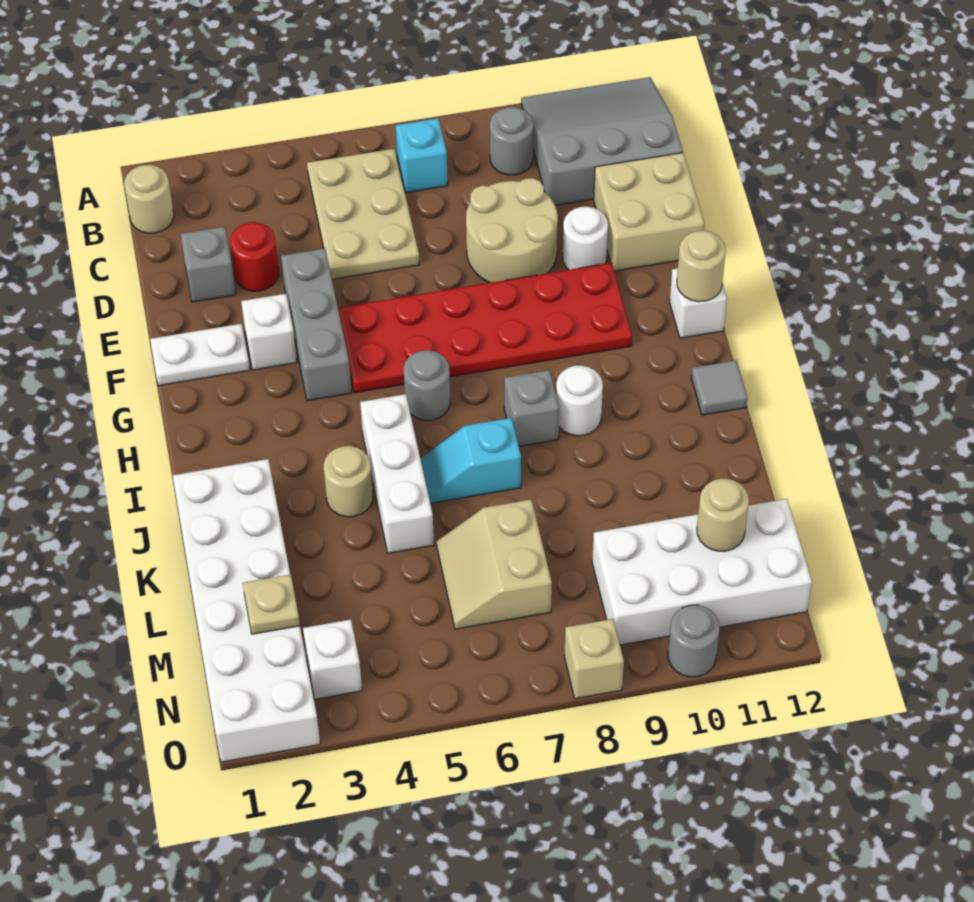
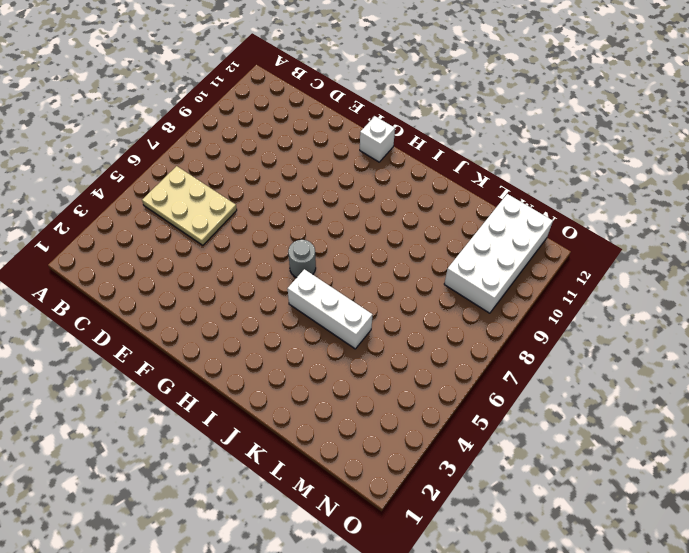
none -> grey 3x3 slope [521,77,683,205]
none -> tan 1x1 round brick [124,165,174,233]
none -> cyan 1x1 brick [396,118,448,193]
none -> grey 1x1 round brick [490,107,533,175]

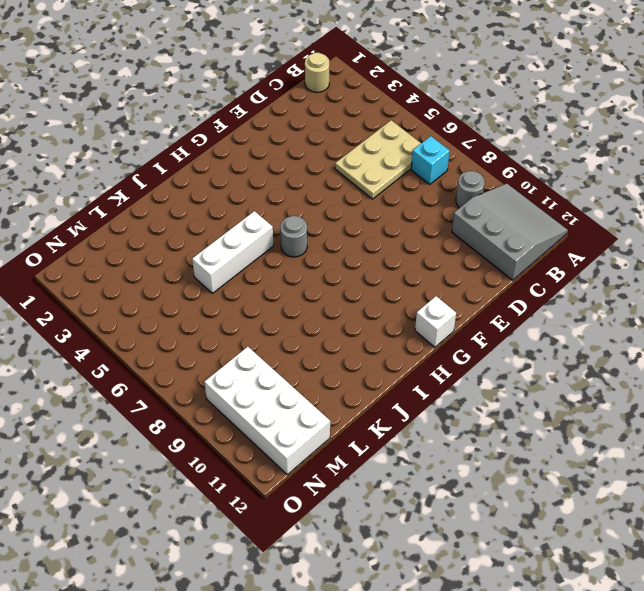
none -> grey 1x1 brick [180,227,236,302]
none -> red 1x1 round brick [230,222,279,291]
none -> tan 2x2 round brick [466,178,558,283]
none -> tan 2x2 brick [594,153,704,271]

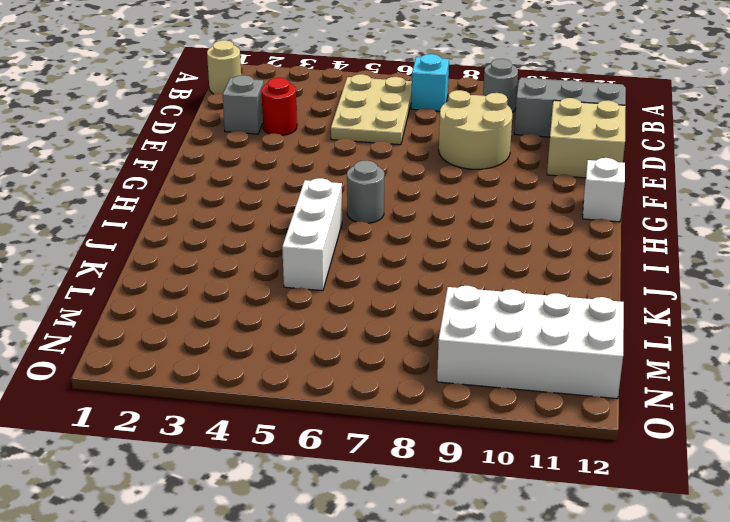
none -> grey 1x3 brick [281,249,352,401]
none -> white 1x1 round brick [563,207,608,270]
none -> white 1x2 plate [150,324,250,386]
none -> white 1x1 brick [241,294,297,370]

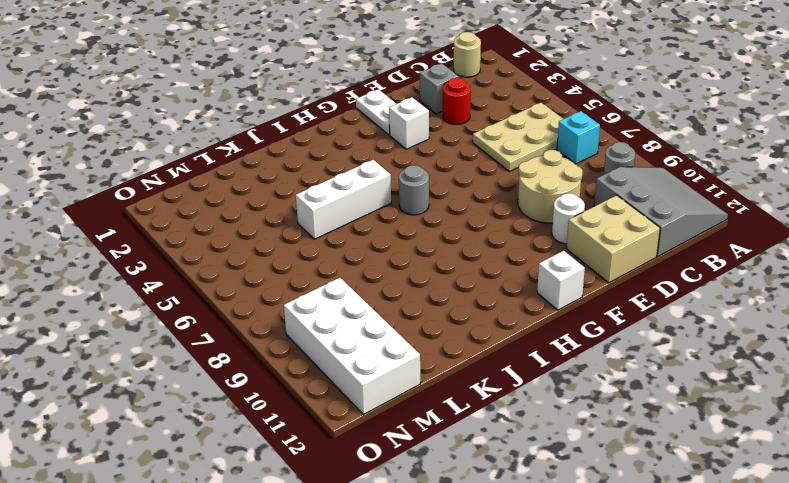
none -> grey 1x3 brick [281,249,352,401]
none -> red 2x6 plate [338,263,632,393]
none -> grey 1x1 brick [504,370,559,446]
none -> white 1x1 round brick [556,366,603,436]

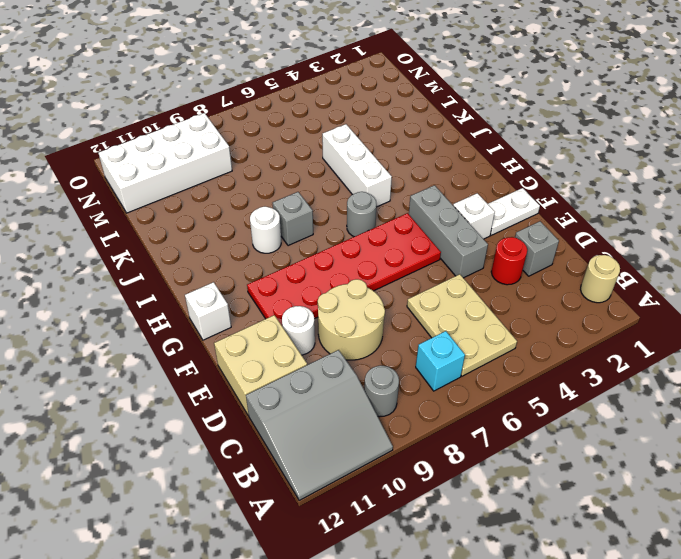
none -> grey 1x1 tile [691,360,748,415]
none -> white 2x6 brick [173,459,320,762]
none -> tan 1x1 round brick [324,446,373,517]
none -> cyan 1x2 slope [420,418,521,503]

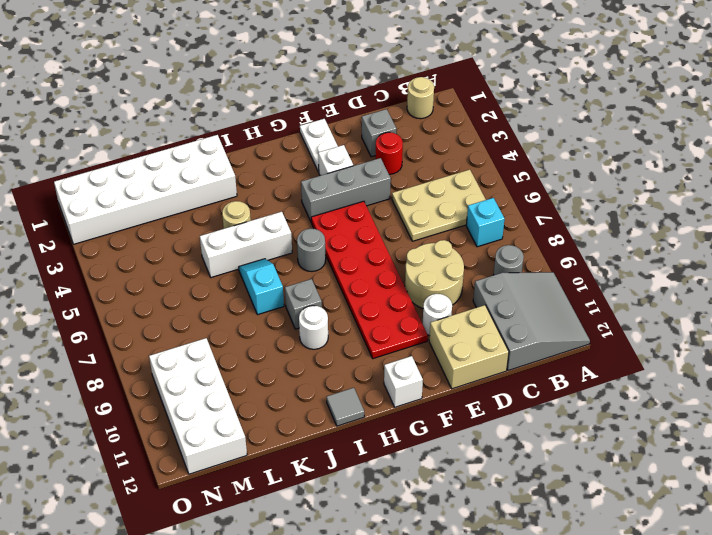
none -> tan 2x2 slope [437,500,552,629]
none -> white 1x1 brick [303,620,362,699]
none -> tan 1x1 brick [564,619,624,699]
none -> grey 1x1 round brick [668,605,720,677]

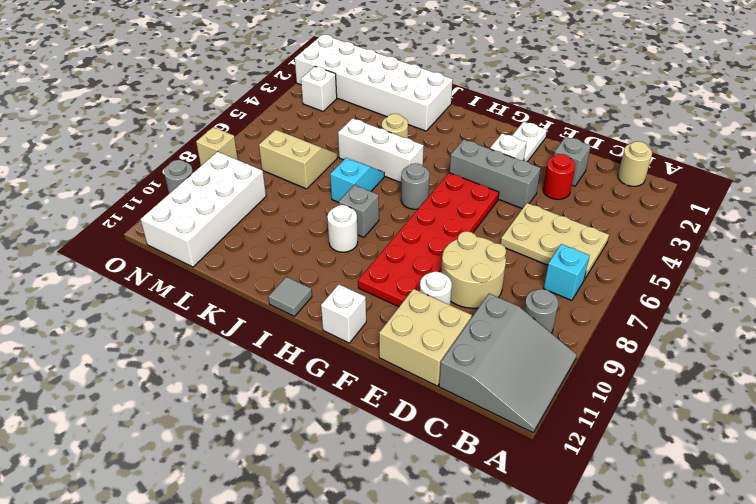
none -> tan 1x1 round brick [677,231,726,302]
none -> tan 1x1 plate [243,574,300,634]
none -> tan 1x1 round brick [697,479,749,551]

